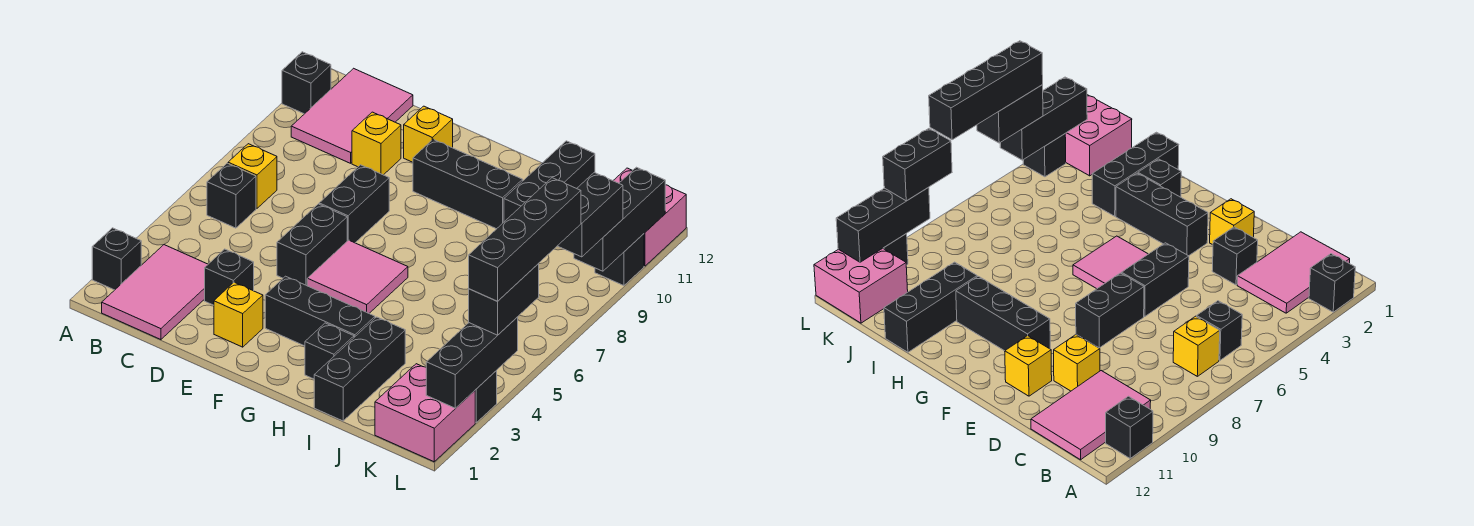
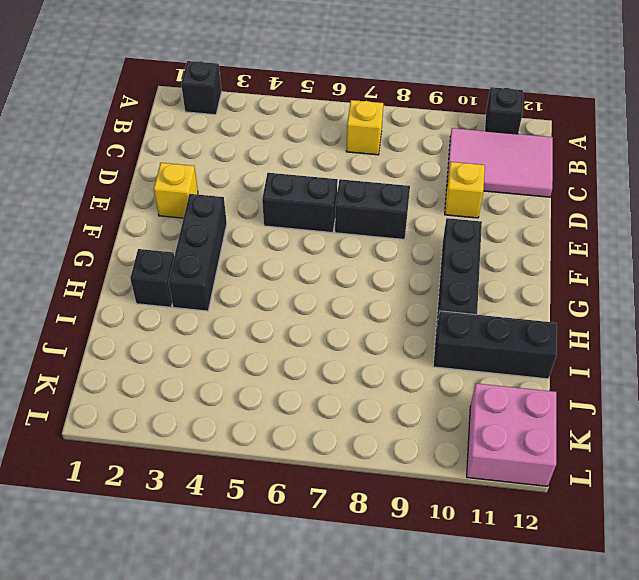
none -> pink 2x3 tile [102,245,208,340]
none -> black 1x1 brick [207,163,256,228]
none -> black 1x1 brick [205,249,254,305]

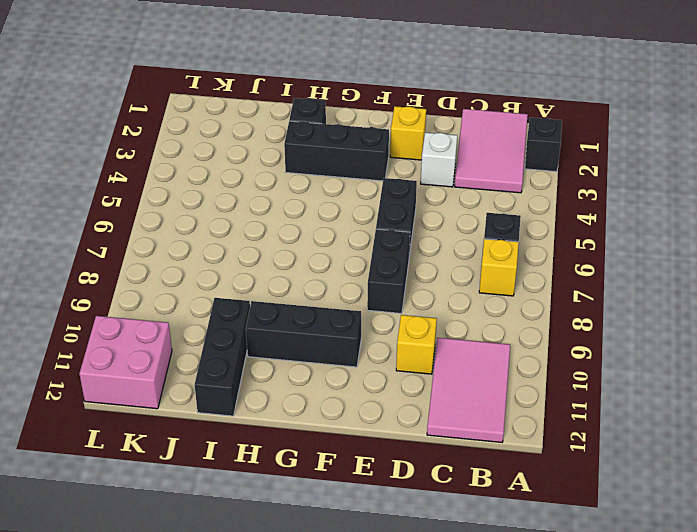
white 1x1 brick [421,132,457,187] -> black 1x1 brick [205,249,254,305]
none -> black 1x1 brick [282,52,331,114]
none -> yellow 1x1 brick [404,106,453,162]
none -> pink 2x2 tile [307,240,408,313]

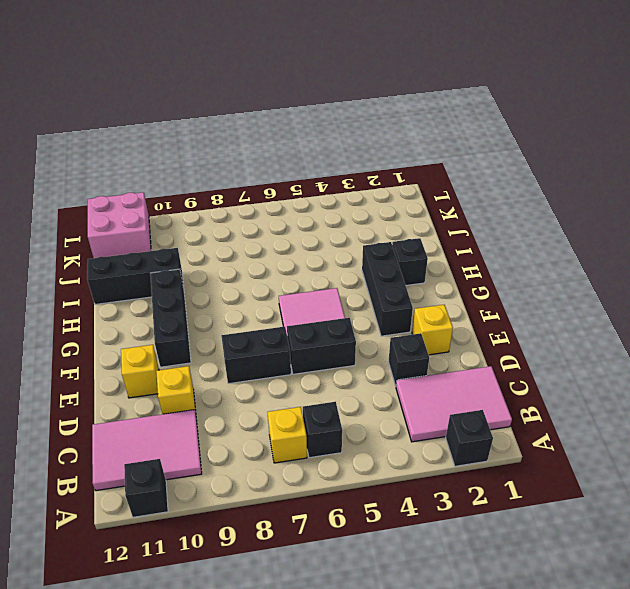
none -> black 1x3 brick [314,317,405,421]
none -> pink 2x2 brick [375,364,475,462]
none -> black 1x1 brick [475,371,497,422]

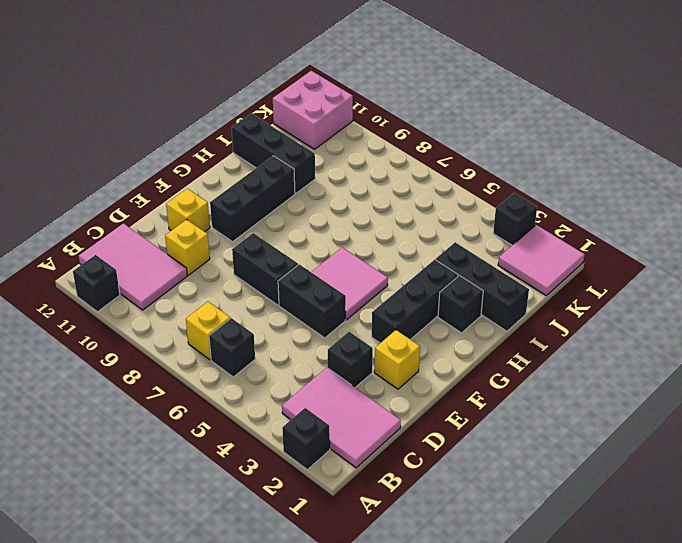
pink 2x2 tile [498,225,585,295] -> pink 2x2 brick [375,364,475,462]
none -> black 1x1 brick [595,234,644,286]
none -> black 1x3 brick [426,317,518,408]
none -> black 1x3 brick [574,167,665,271]

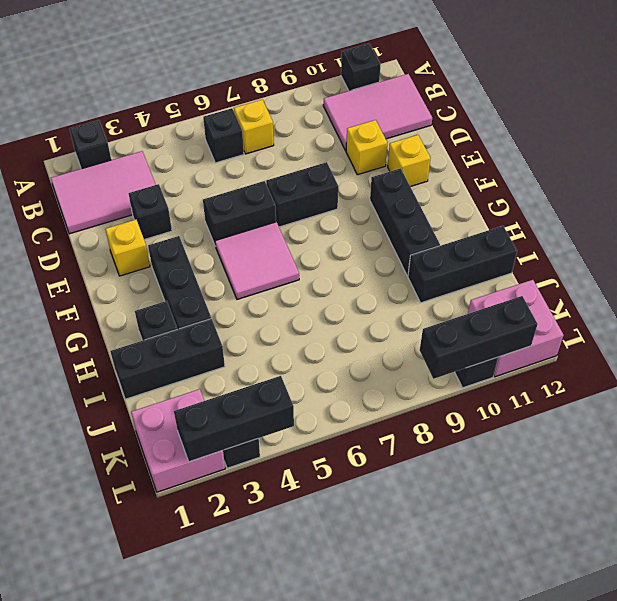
none -> black 1x2 brick [469,264,539,335]
none -> black 1x2 brick [558,173,623,257]
none -> black 1x4 brick [469,178,581,301]

